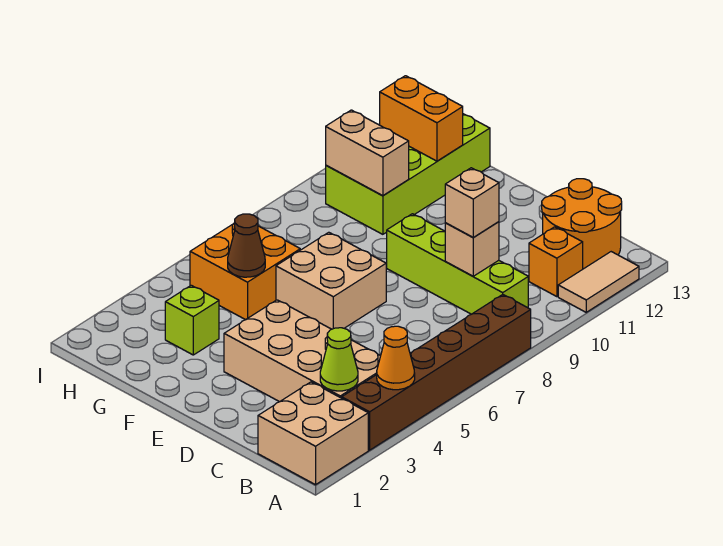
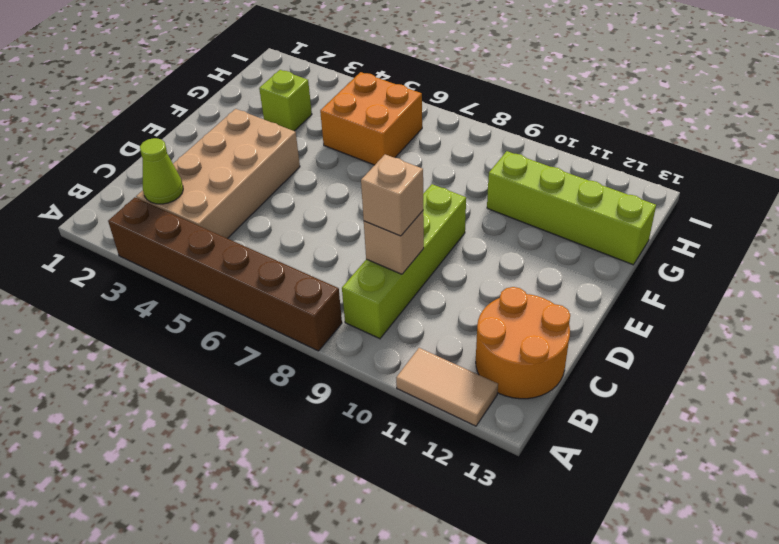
lime 1x4 brick [487,151,656,265] -> lime 2x4 brick [326,114,490,234]
none -> tan 2x2 brick [258,382,368,485]
none -> orange 1x1 brick [529,227,583,297]
none -> tan 2x2 brick [276,232,386,329]

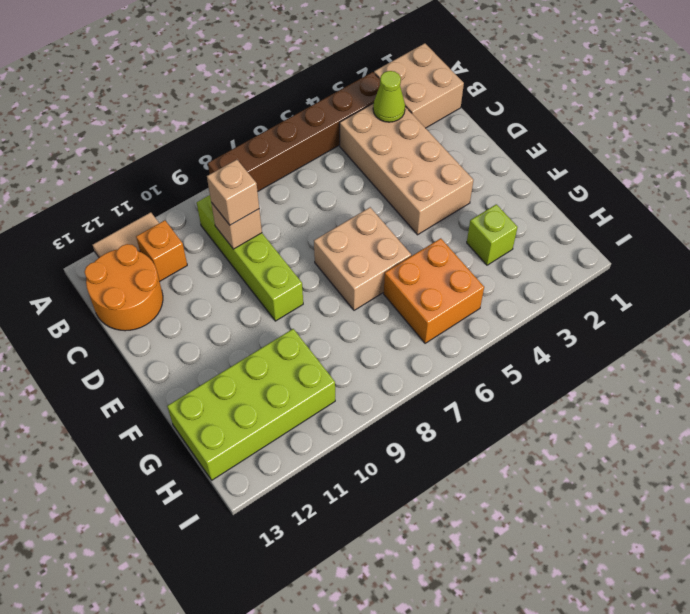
none -> orange 1x1 cone [377,326,415,390]
none -> brown 1x1 cone [228,214,265,277]
none -> tan 1x2 brick [326,110,409,196]

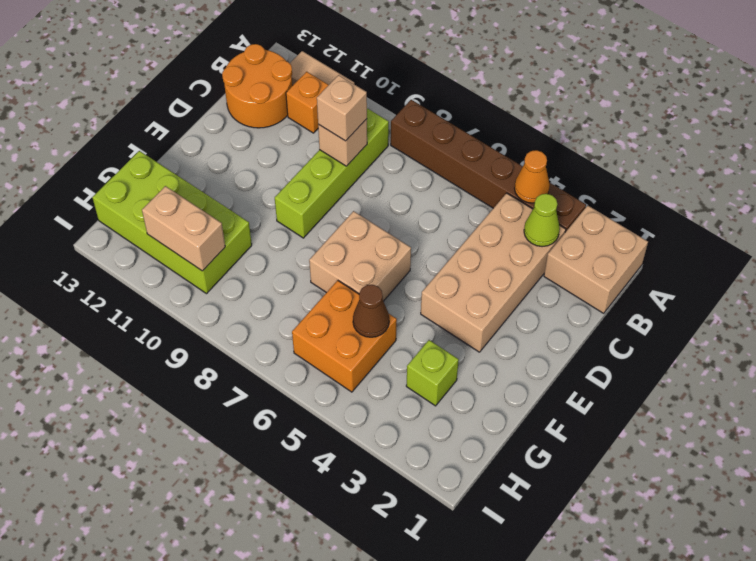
tan 1x2 brick [142,186,225,271] -> tan 1x2 brick turned to [326,110,409,196]
none -> orange 1x2 brick [380,76,463,161]

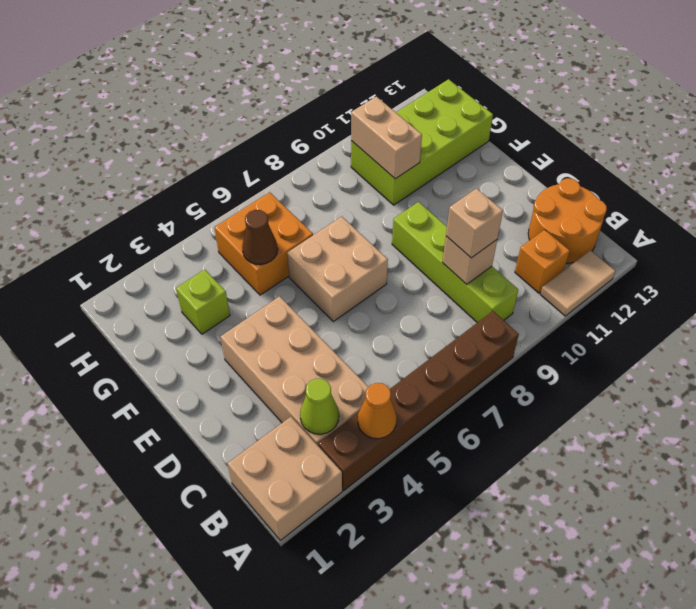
none -> orange 1x2 brick [380,76,463,161]

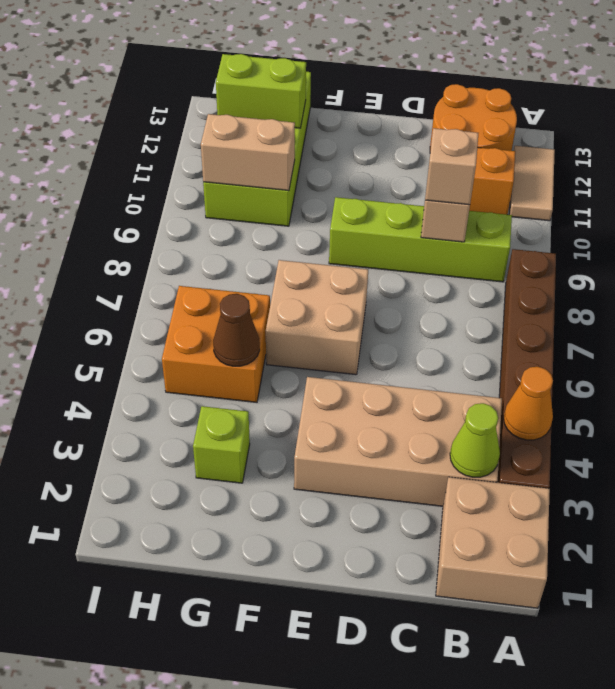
lime 1x2 brick [216,54,306,128] -> orange 1x2 brick [380,76,463,161]

